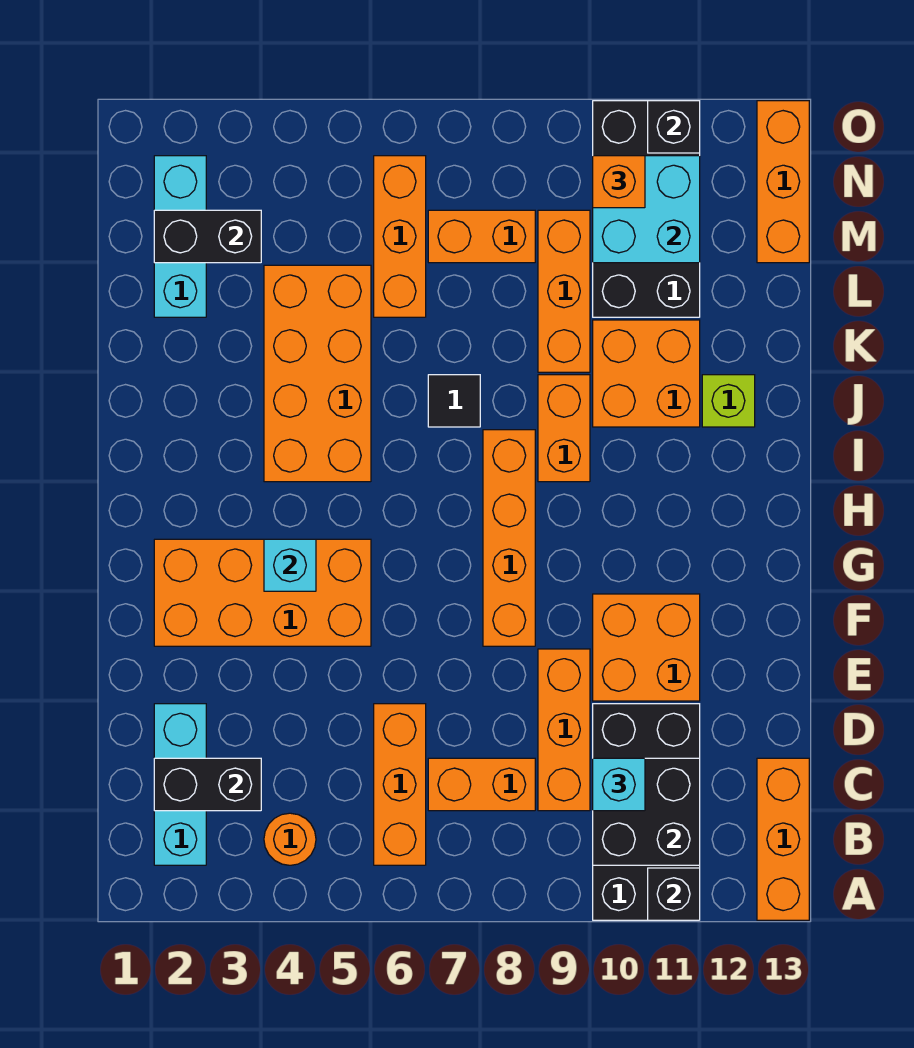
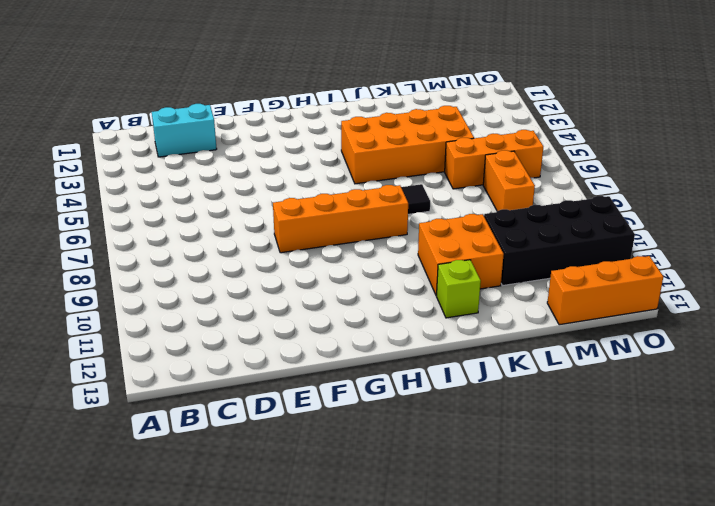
cyan 1x2 brick [152,104,217,157] -> cyan 1x3 brick [154,704,206,865]
none -> black 2x4 brick [593,704,700,920]
none -> orange 1x3 brick [757,758,809,920]
none -> orange 1x1 round brick [264,813,316,865]
none -> orange 1x3 brick [374,704,426,865]

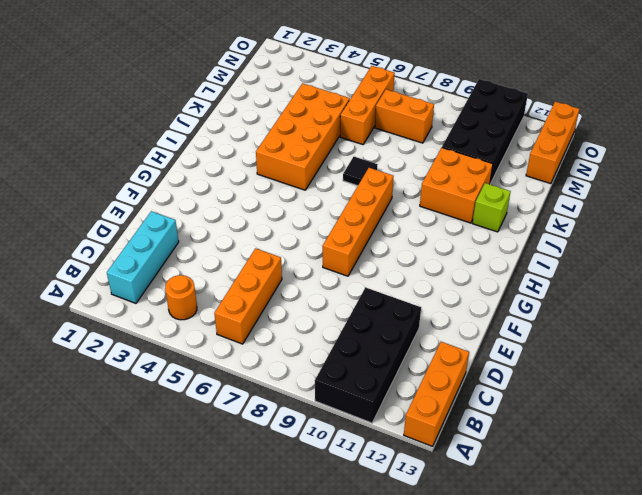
none -> orange 1x2 brick [428,758,535,811]
none -> orange 1x3 brick [538,649,590,811]
none -> orange 2x2 brick [593,594,700,701]
none -> orange 2x4 brick [154,539,371,646]

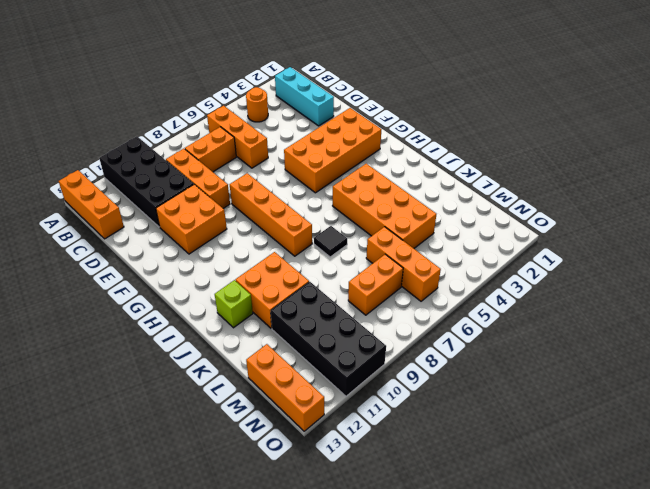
none -> orange 1x2 brick [538,375,590,482]
none -> orange 1x3 brick [538,210,590,372]
none -> cyan 1x3 brick [154,156,206,317]
none -> black 1x1 brick [648,868,700,920]

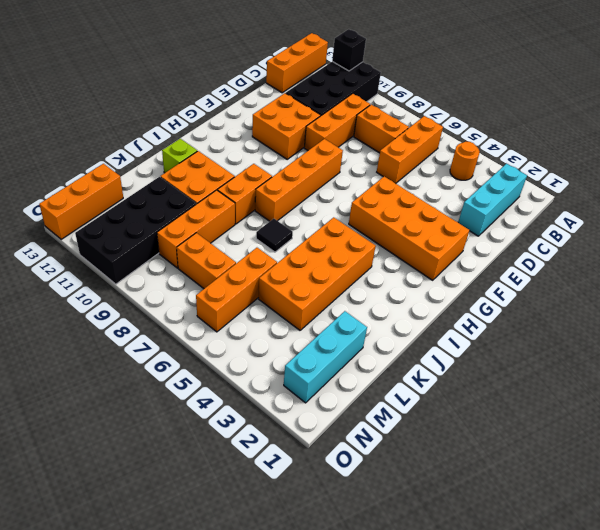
none -> black 2x2 brick [593,758,700,865]
none -> black 1x2 brick [154,758,261,811]
none -> cyan 1x1 brick [264,539,316,591]
none -> black 1x2 brick [154,210,261,263]

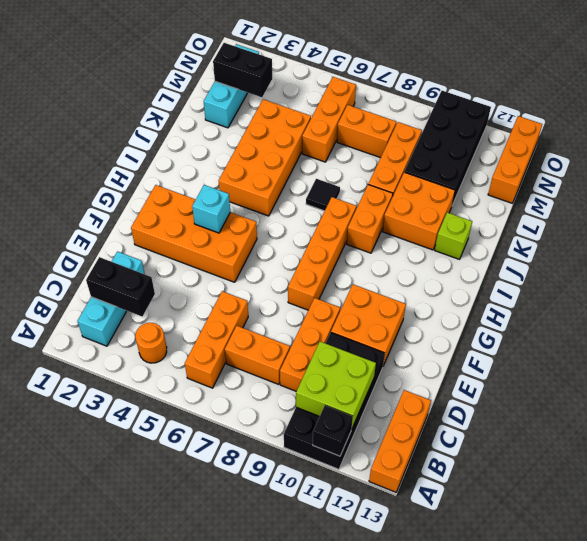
lime 2x2 brick [296,342,376,428] -> black 2x2 brick [593,758,700,865]
none -> cyan 2x2 brick [593,156,700,263]
none -> black 1x1 brick [648,101,700,153]
none -> cyan 1x1 brick [593,758,645,811]
none -> orange 1x1 brick [593,156,645,208]

